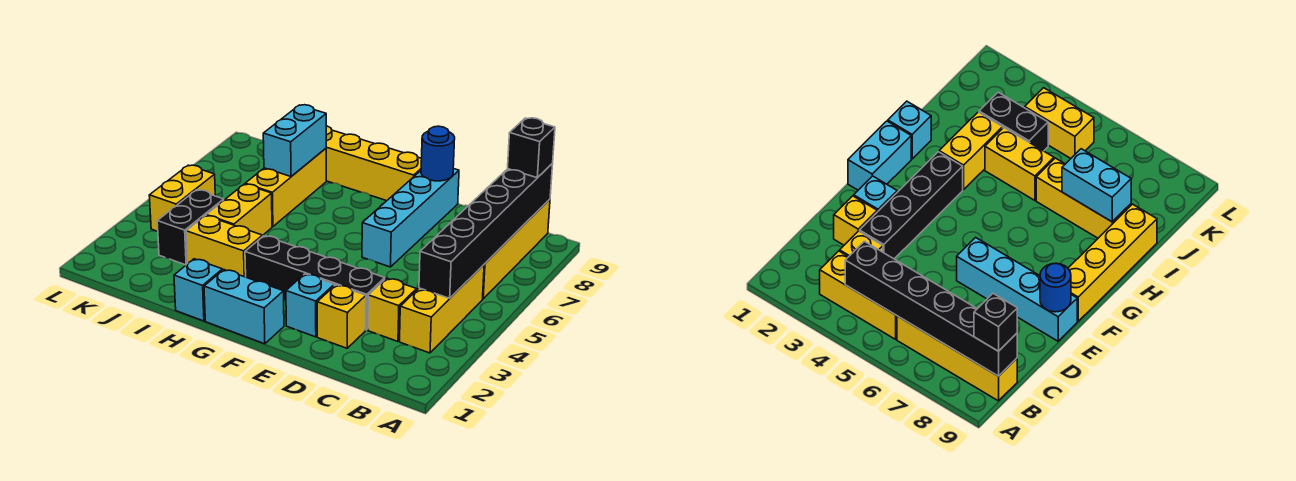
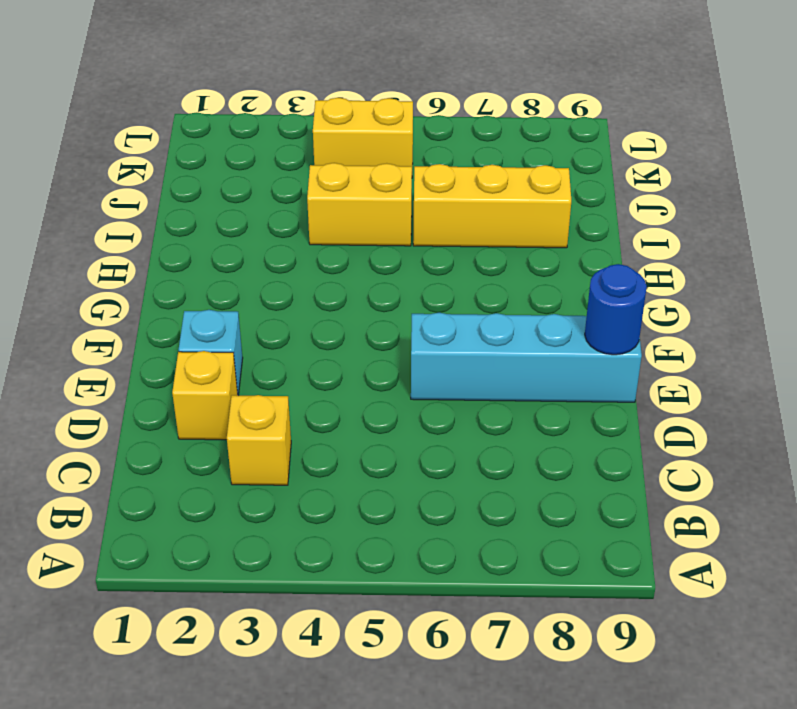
none -> yellow 1x3 brick [400,265,484,353]
none -> yellow 1x4 brick [483,199,550,299]
none -> black 1x4 brick [245,236,385,330]

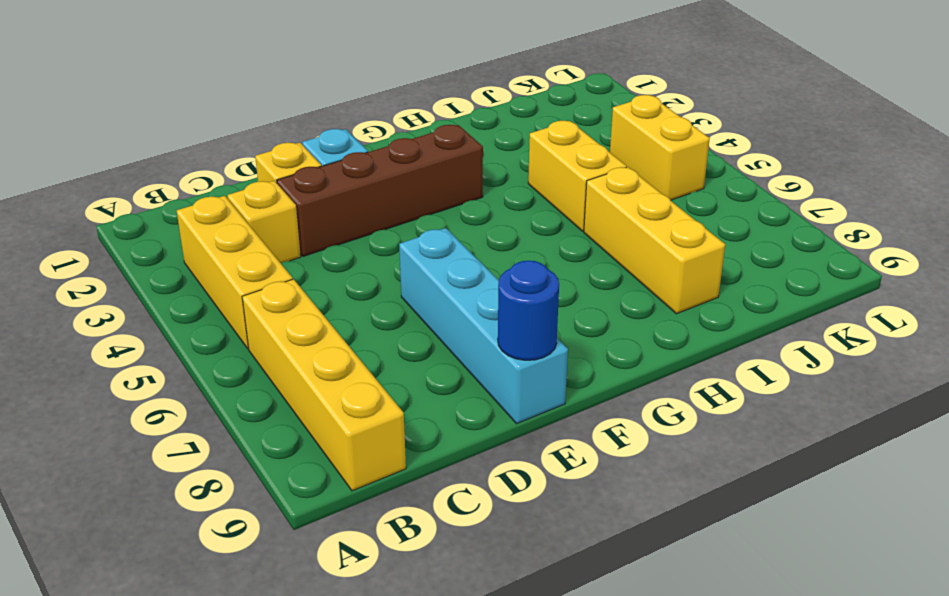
brown 1x4 brick [277,125,483,256] -> black 1x4 brick [245,236,385,330]
none -> cyan 1x2 brick [204,270,284,344]
none -> yellow 1x4 brick [326,126,422,201]
none -> cyan 1x1 brick [174,259,222,321]

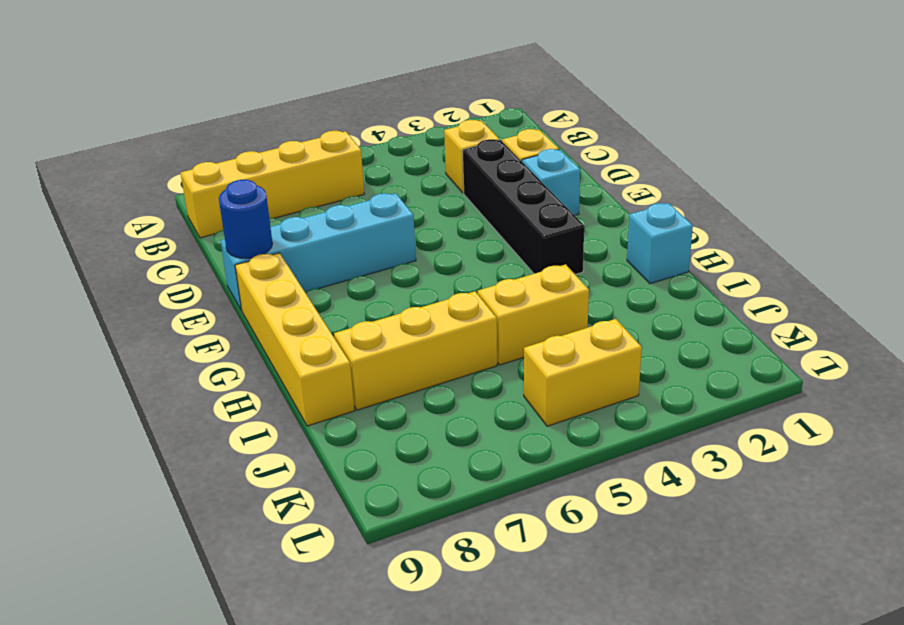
none -> yellow 1x3 brick [400,265,484,353]
none -> cyan 1x2 brick [204,270,284,344]
none -> yellow 1x2 brick [186,215,262,277]

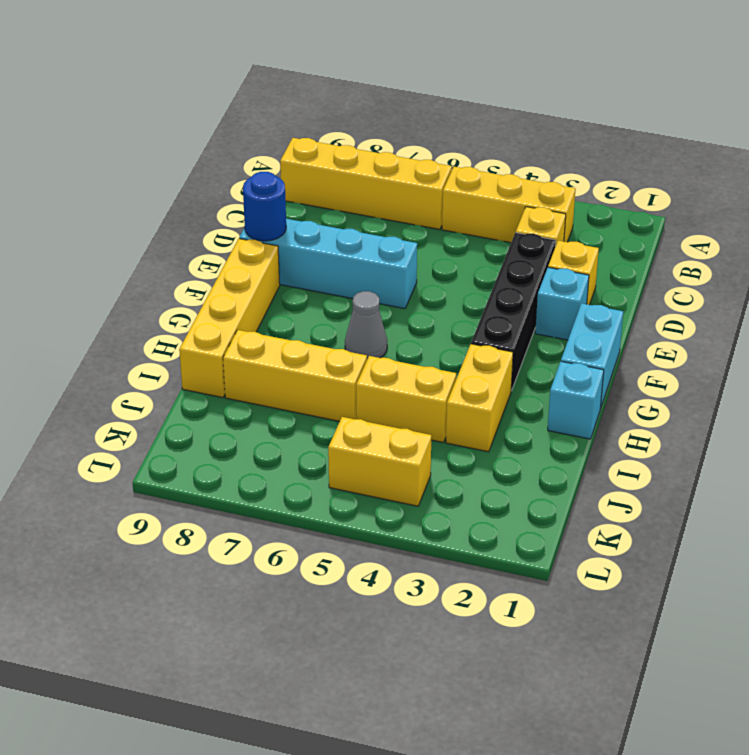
grey 1x1 cone [345,291,387,359] -> none
none -> black 1x2 brick [157,190,224,265]
none -> black 1x6 brick [419,164,553,298]
none -> cyan 1x2 brick [263,105,326,177]

